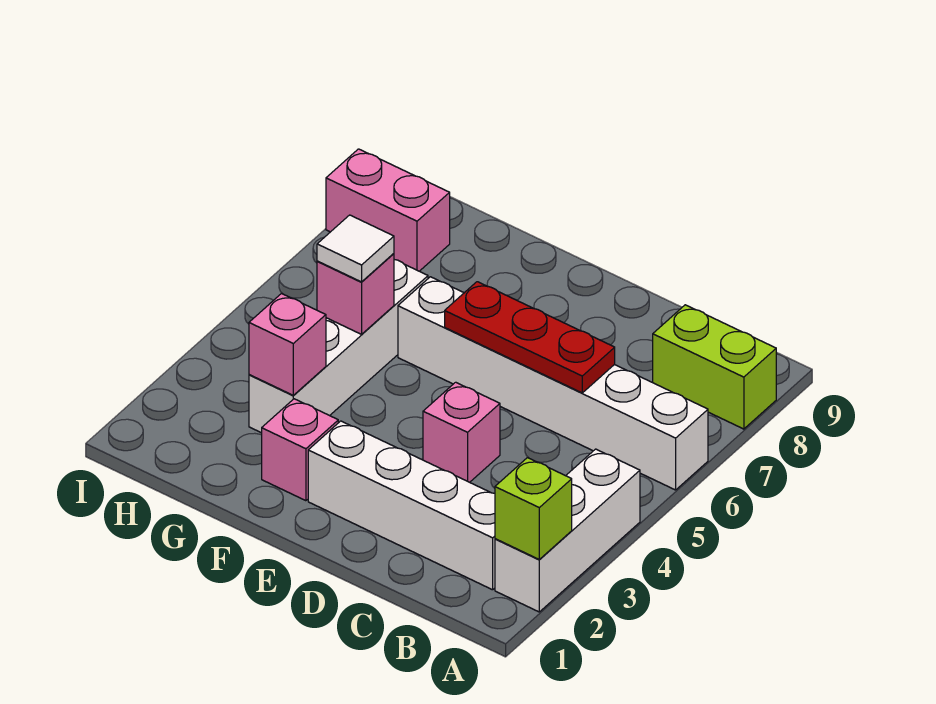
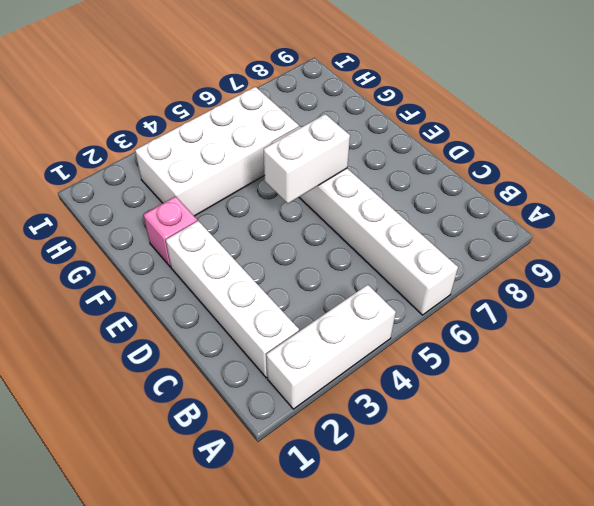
white 1x2 brick [264,114,350,204] -> red 1x3 plate [445,282,615,393]
white 2x4 brick [135,87,299,216] -> white 1x4 brick [249,260,428,433]
none -> lime 1x2 brick [653,305,776,429]
none -> pink 1x1 brick [423,382,500,482]
none -> pink 1x2 brick [326,149,450,271]

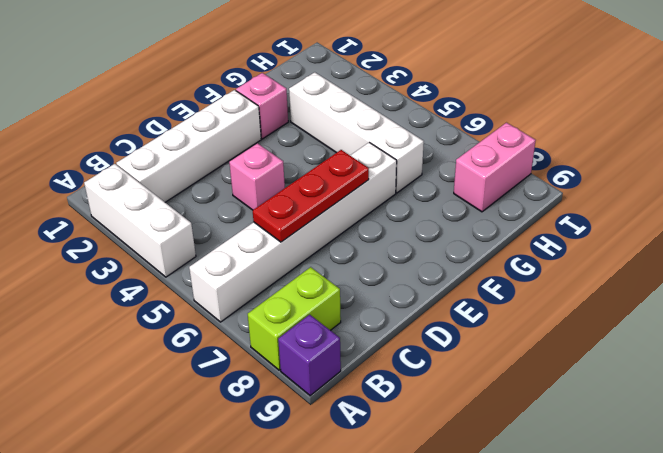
purple 1x1 brick [278,315,341,396] -> none
none -> lime 1x1 brick [495,458,572,560]
none -> pink 1x1 brick [249,294,326,395]
none -> pink 1x1 brick [317,254,394,334]

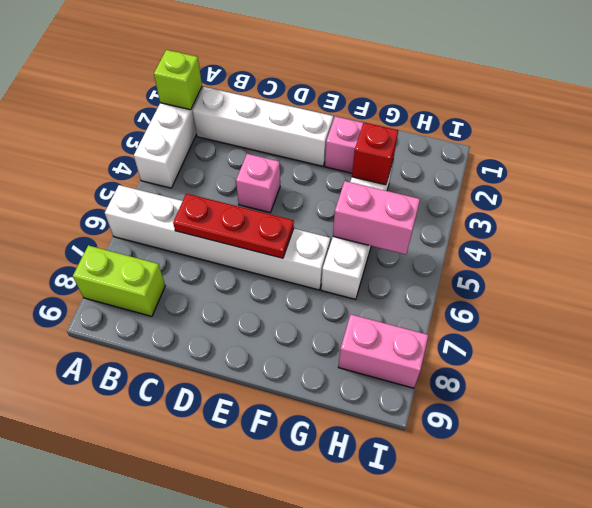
red 1x1 brick [352,122,398,185] -> pink 1x1 brick [249,294,326,395]
pink 1x2 brick [333,181,420,254] -> pink 1x1 brick [317,254,394,334]
none -> white 1x1 tile [317,215,394,282]

